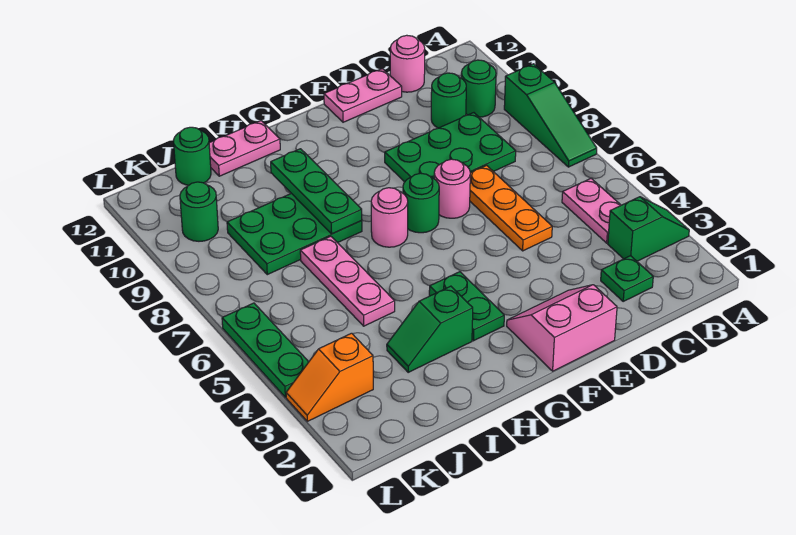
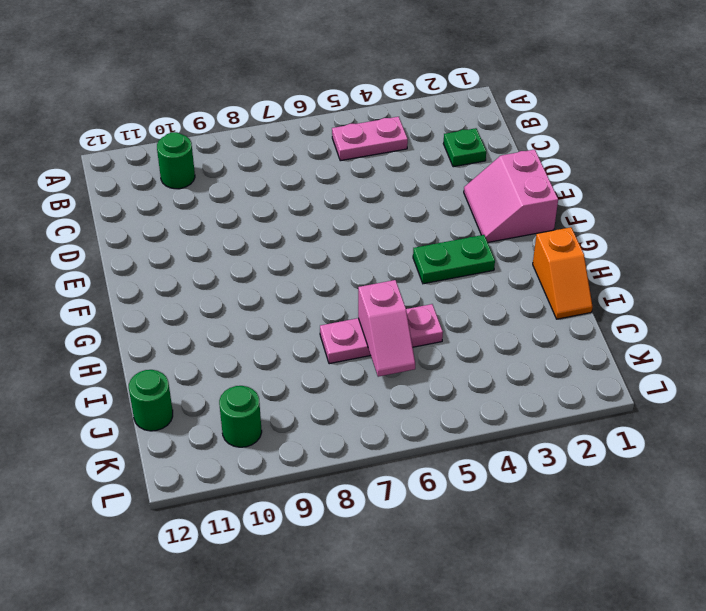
orange 1x2 slope [533,227,593,319] -> orange 1x2 slope moved to [286,333,373,421]
pink 1x2 slope [358,280,415,377] -> none
none -> green 1x2 slope [608,197,689,261]
none -> green 1x3 slope [504,64,597,167]
none -> green 2x3 plate [385,113,516,182]

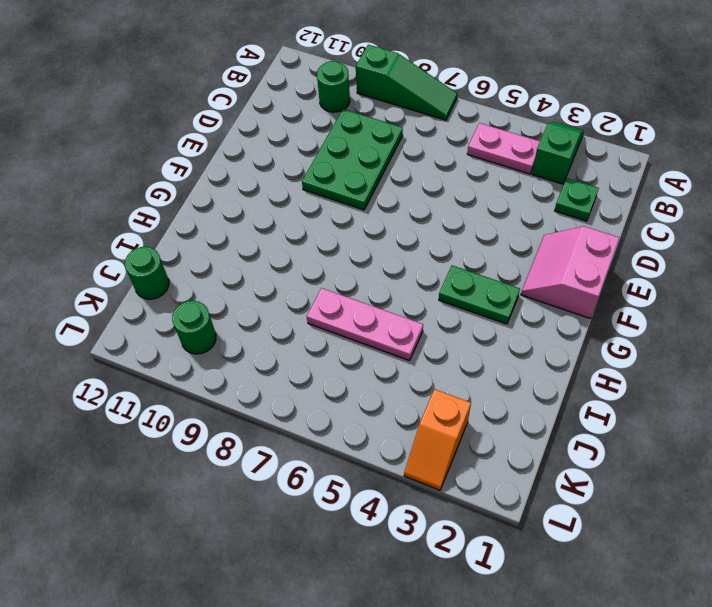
none -> green 1x1 round brick [431,73,466,128]
none -> pink 1x1 round brick [390,35,425,92]
none -> orange 1x3 plate [470,165,552,251]

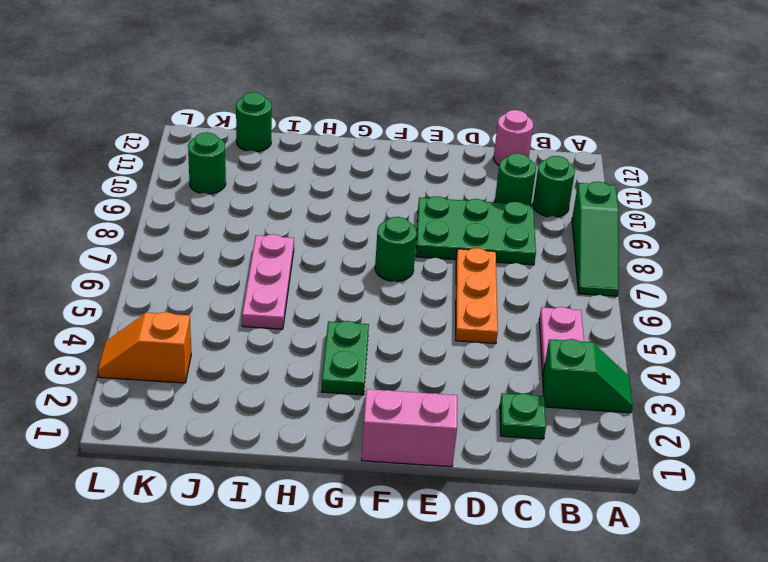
none -> pink 1x2 plate [324,69,402,122]
none -> pink 1x1 round brick [434,159,470,218]
none -> pink 1x1 round brick [371,188,408,247]

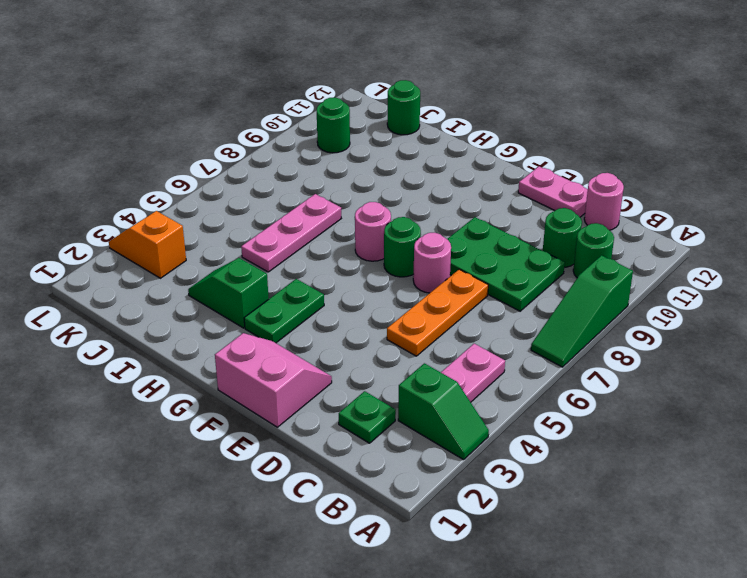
none -> green 2x3 plate [227,193,362,275]
none -> pink 1x2 plate [209,121,280,176]
none -> green 1x3 plate [222,303,308,397]

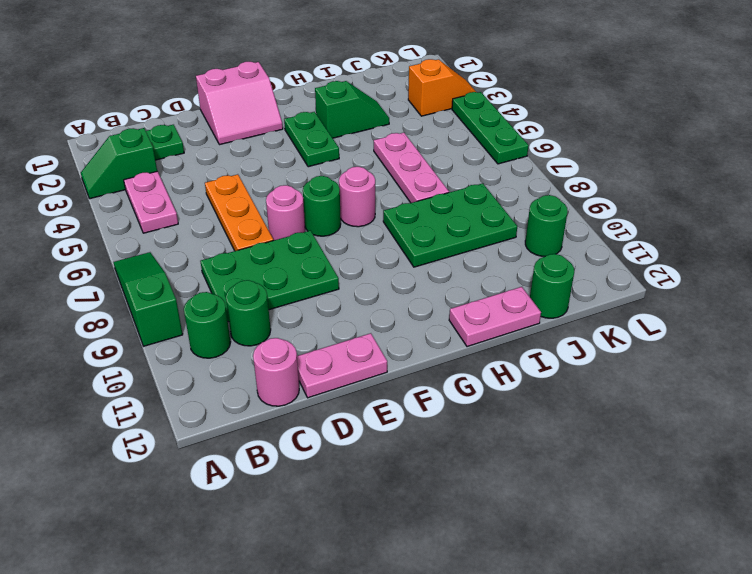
none -> green 1x3 plate [271,149,362,234]

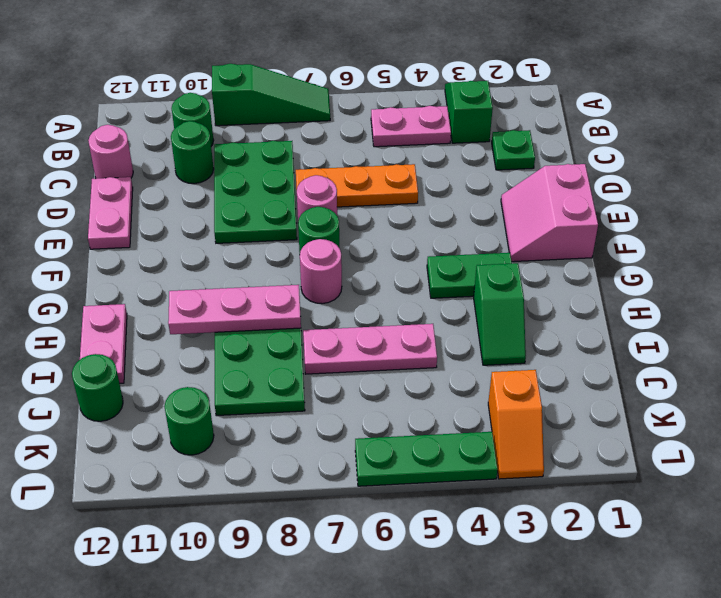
pink 1x3 plate [168,285,301,334] -> green 1x3 plate [271,149,362,234]

